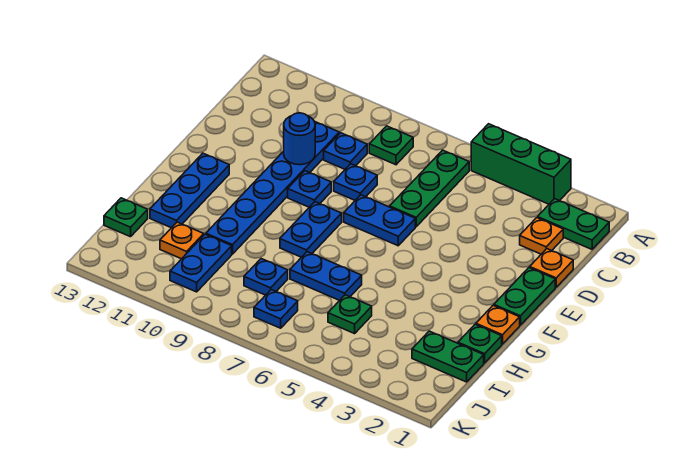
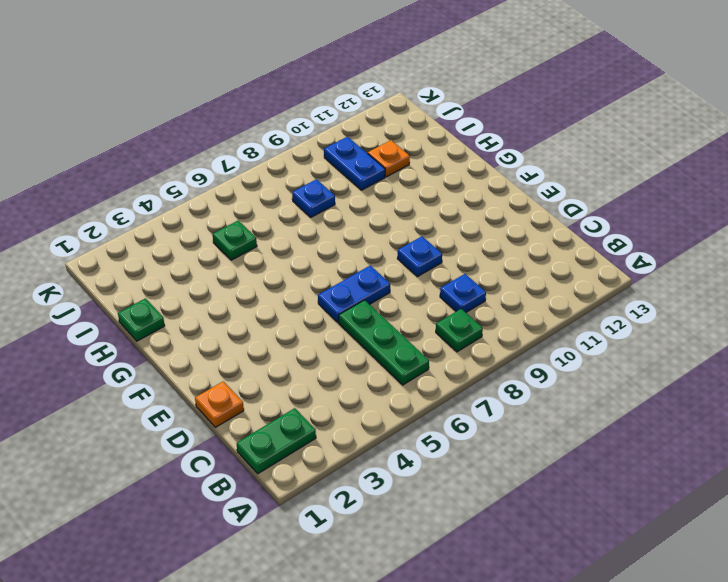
none -> green 1x3 brick [471,124,571,204]
none -> orange 1x1 plate [520,218,563,254]
none -> blue 1x6 plate [206,121,339,254]

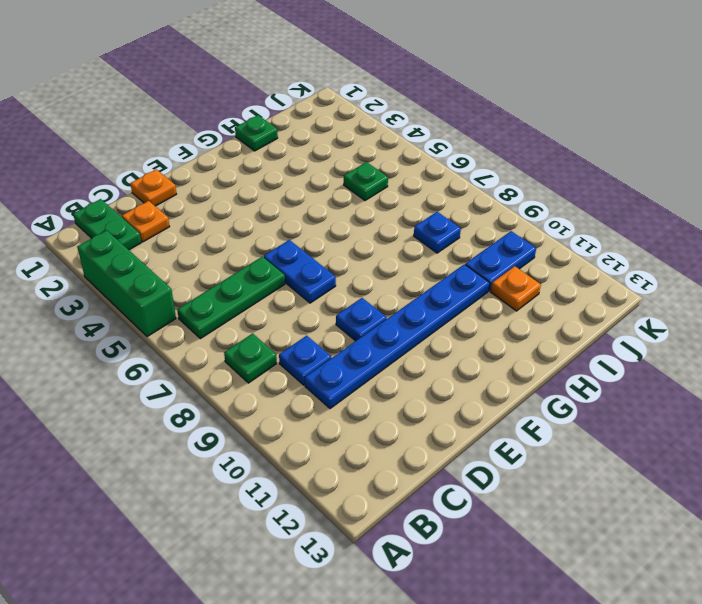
none -> blue 1x1 plate [334,164,377,200]
none -> green 1x2 plate [494,268,555,325]
none -> blue 1x2 plate [280,202,342,257]

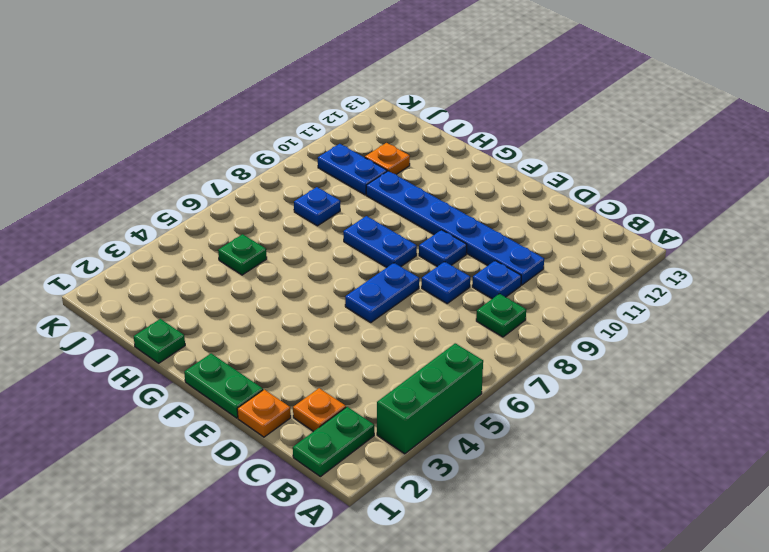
none -> green 1x3 plate [390,150,469,227]
none -> blue 1x3 plate [150,153,229,228]
none -> orange 1x1 plate [476,306,520,344]

